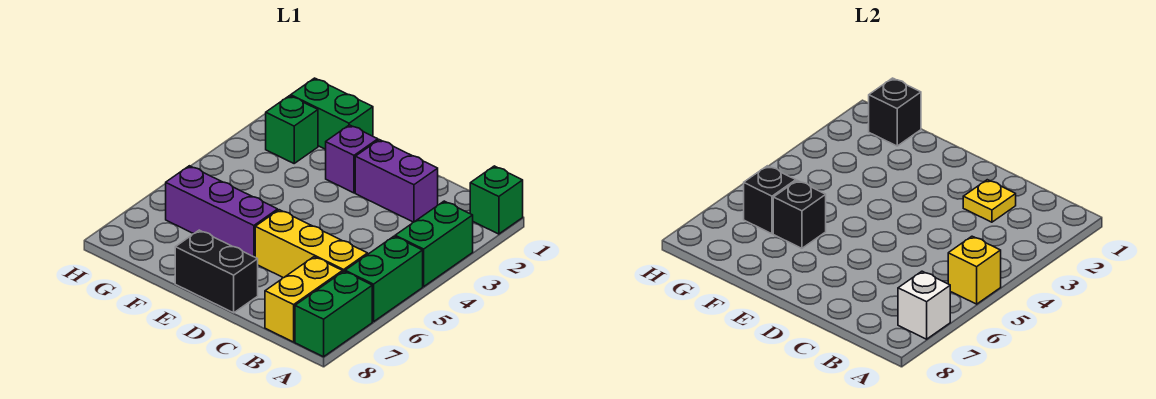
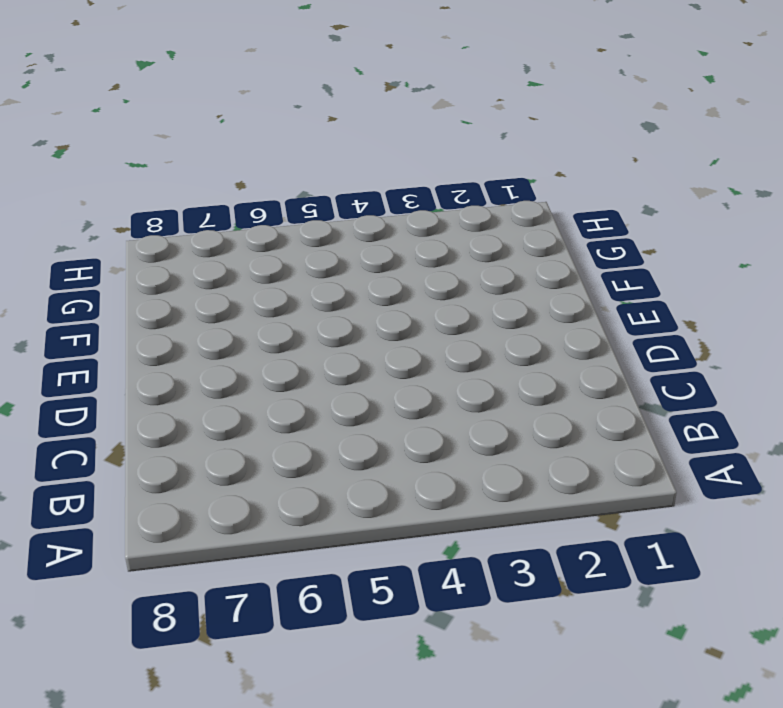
none -> green 1x1 brick [470,166,523,234]
none -> green 1x2 brick [395,201,473,287]
none -> green 1x2 brick [345,236,423,322]

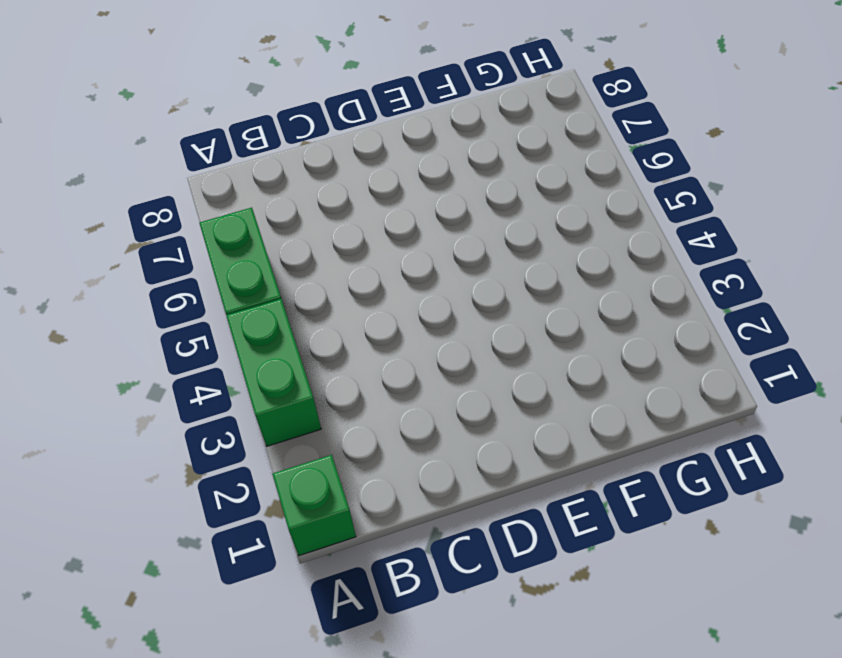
none -> green 1x2 brick [295,271,372,357]
none -> yellow 1x3 brick [255,210,368,278]
none -> yellow 1x2 brick [265,257,343,342]

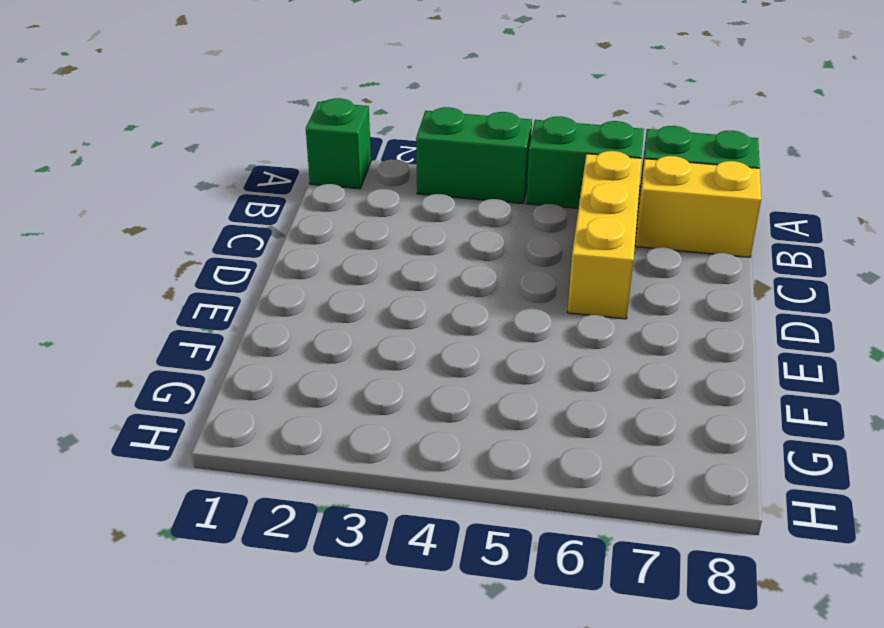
none -> purple 1x2 brick [355,140,438,222]
none -> black 1x2 brick [175,230,258,313]
none -> purple 1x1 brick [326,125,378,193]

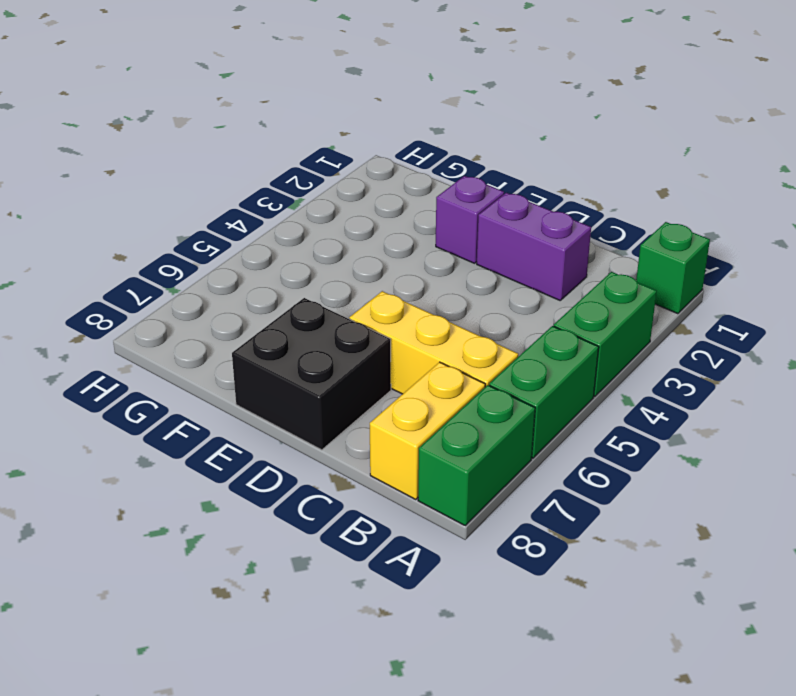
black 2x2 brick [232,298,391,450] -> black 1x2 brick [175,230,258,313]
none -> purple 1x3 brick [166,166,278,257]
none -> green 1x2 brick [291,78,373,149]
none -> green 1x1 brick [266,96,318,163]

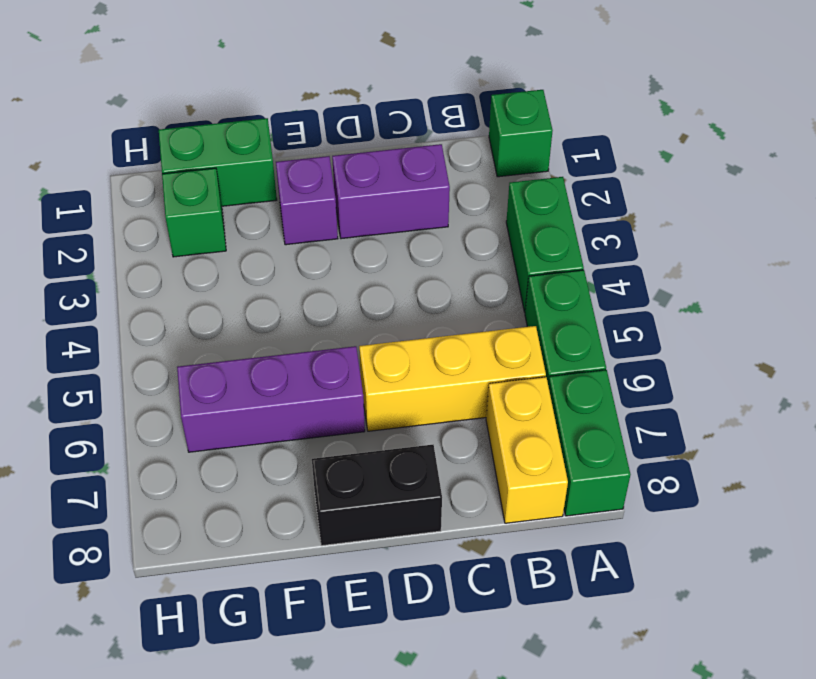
none -> yellow 1x1 brick [948,236,1001,304]
none -> white 1x1 brick [898,271,950,339]
none -> yellow 1x1 plate [963,180,1016,222]

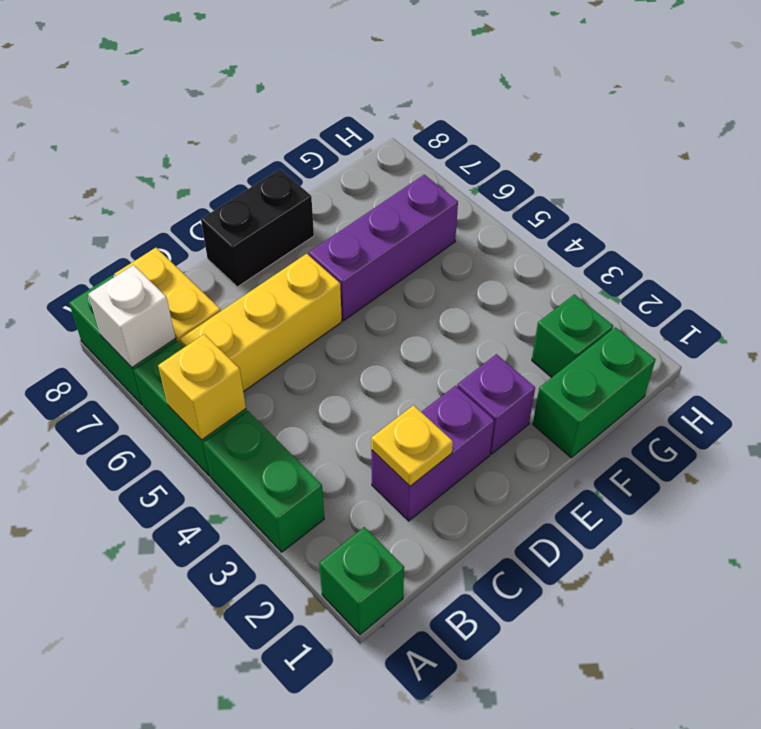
none -> black 1x1 brick [773,180,826,248]
none -> black 1x1 brick [869,78,921,146]
none -> black 1x1 brick [744,166,796,234]

